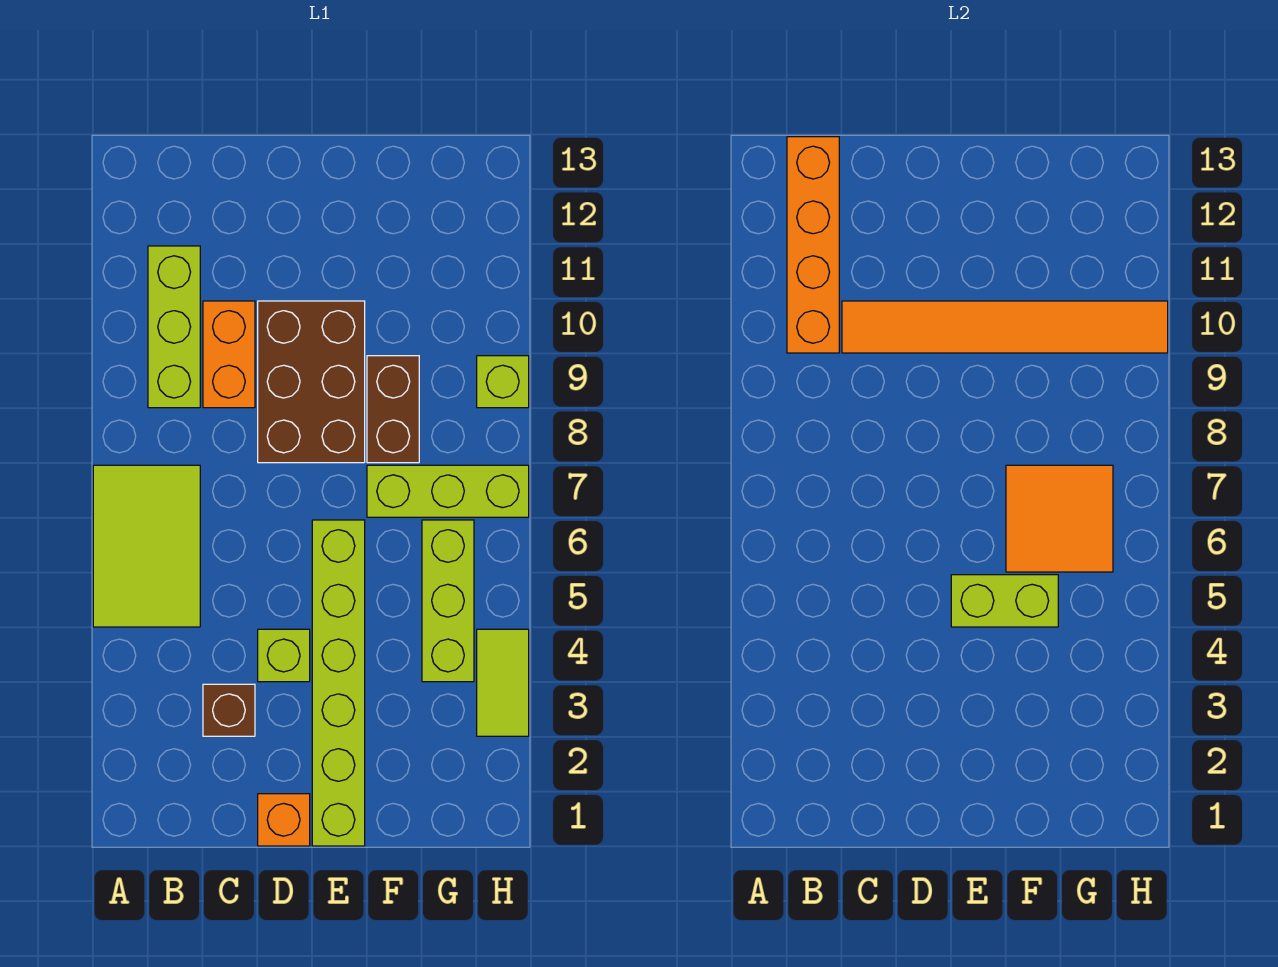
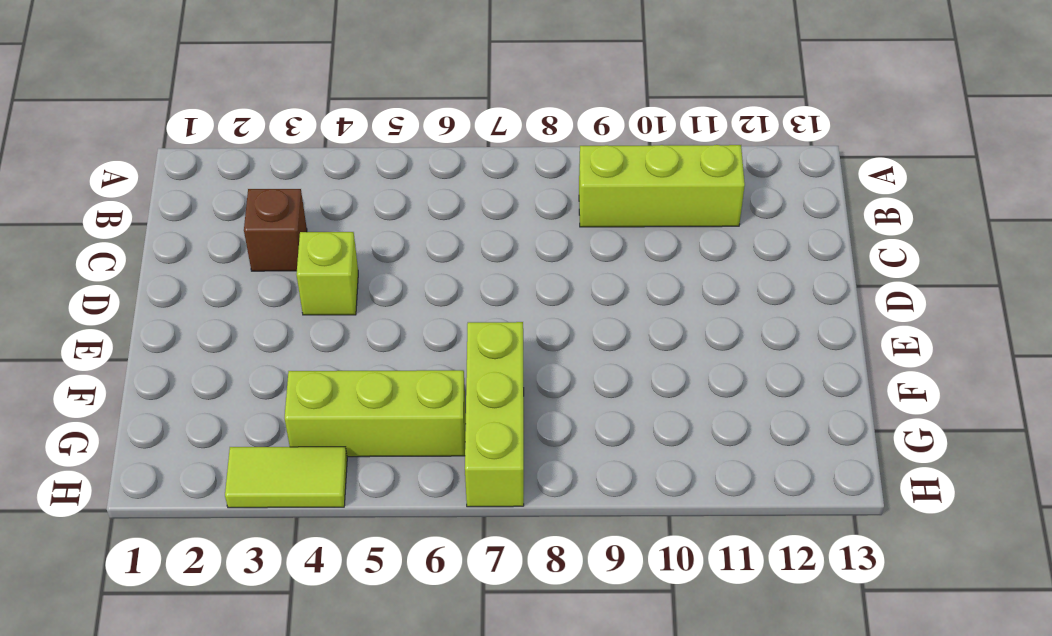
none -> lime 2x3 tile [93,465,200,627]
none -> orange 1x2 brick [203,301,255,408]
none -> orange 1x1 brick [258,794,310,846]

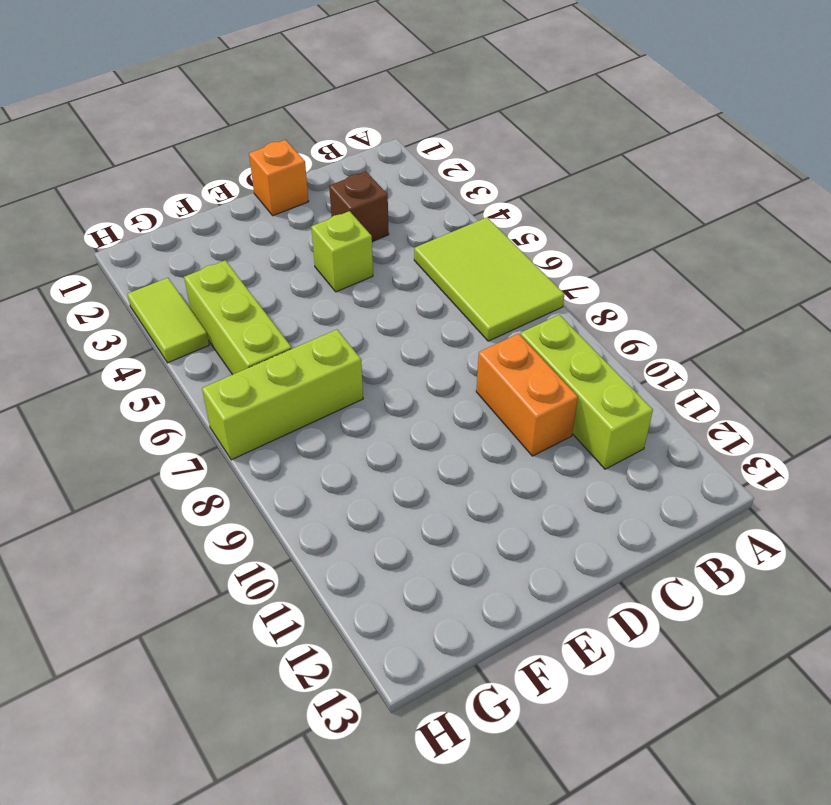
none -> brown 2x3 brick [258,301,365,463]
none -> lime 1x6 brick [312,520,365,846]
none -> brown 1x2 brick [367,356,419,463]

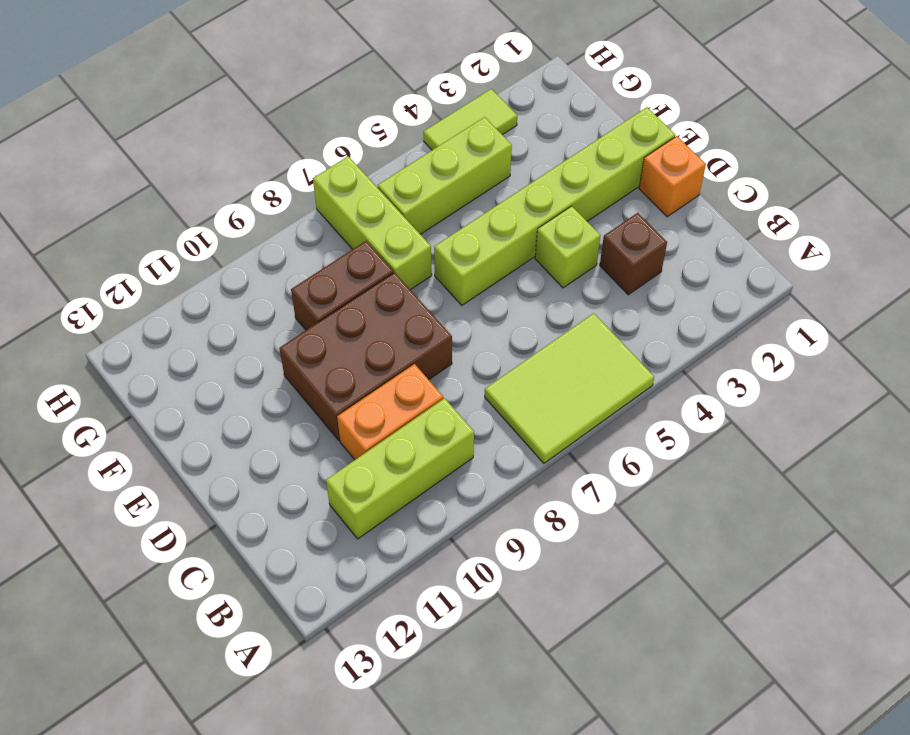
none -> lime 1x1 brick [477,356,529,408]
none -> orange 1x4 brick [787,137,839,353]
none -> orange 1x6 tile [842,301,1168,353]

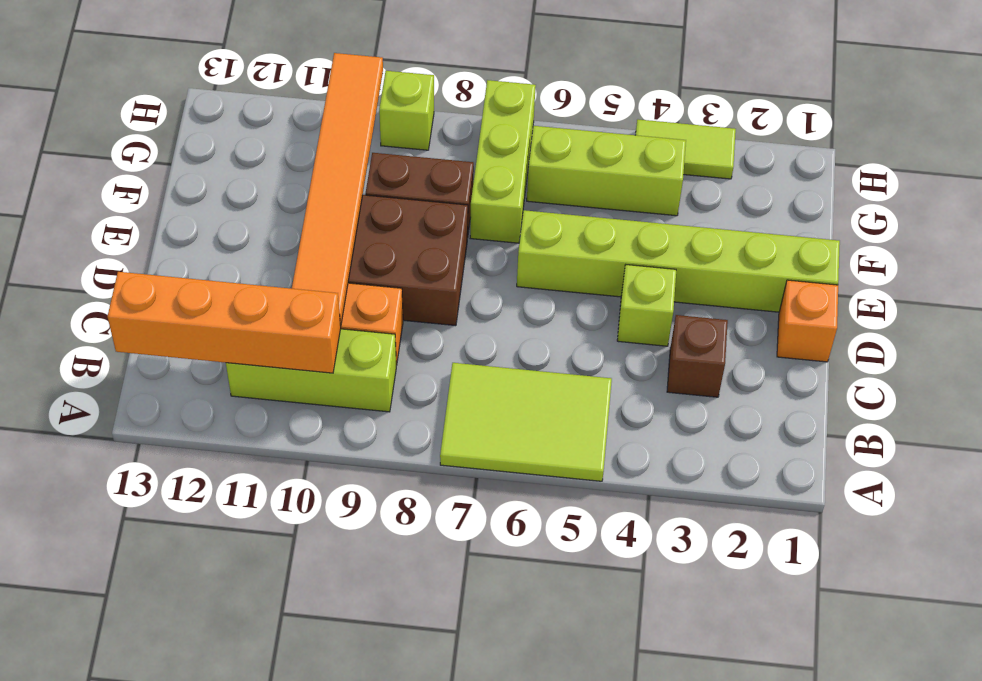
none -> lime 1x2 brick [951,575,1058,627]
none -> orange 2x2 tile [1006,465,1113,572]

